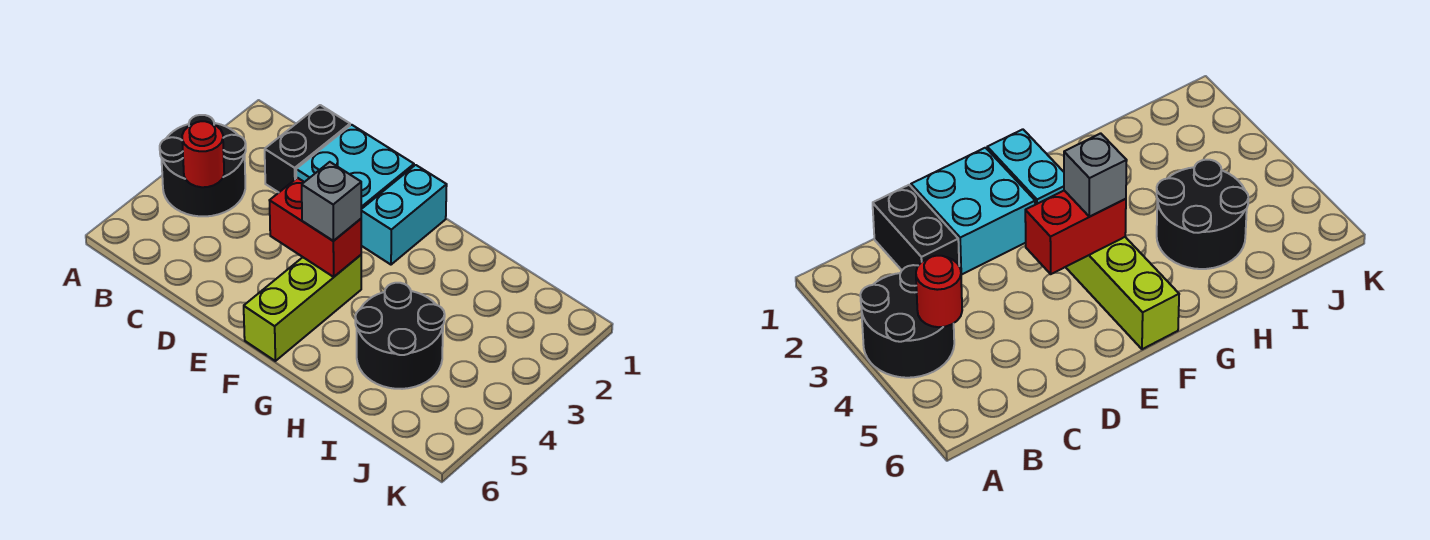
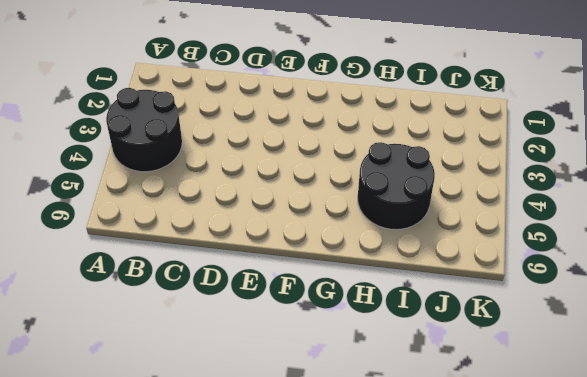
none -> black 1x2 brick [265,105,350,192]
none -> cyan 2x2 brick [296,125,414,209]

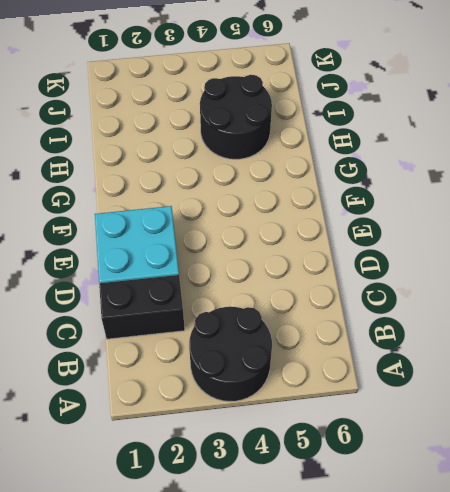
none -> cyan 1x2 brick [361,165,447,265]
none -> lime 1x3 brick [244,255,361,361]

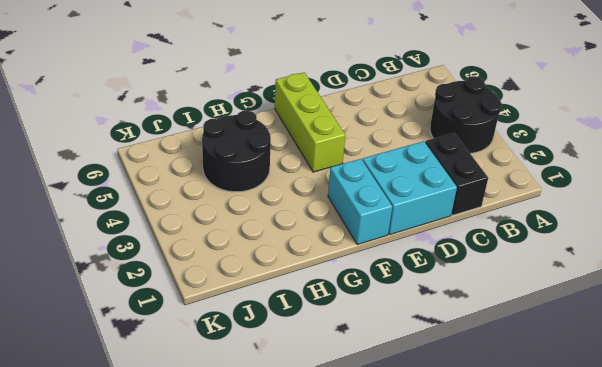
none -> red 1x1 round brick [182,121,224,187]
none -> red 1x2 brick [269,178,361,277]

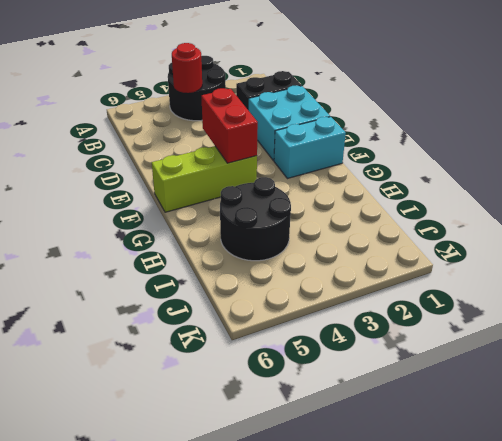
none -> grey 1x1 brick [302,162,361,241]

